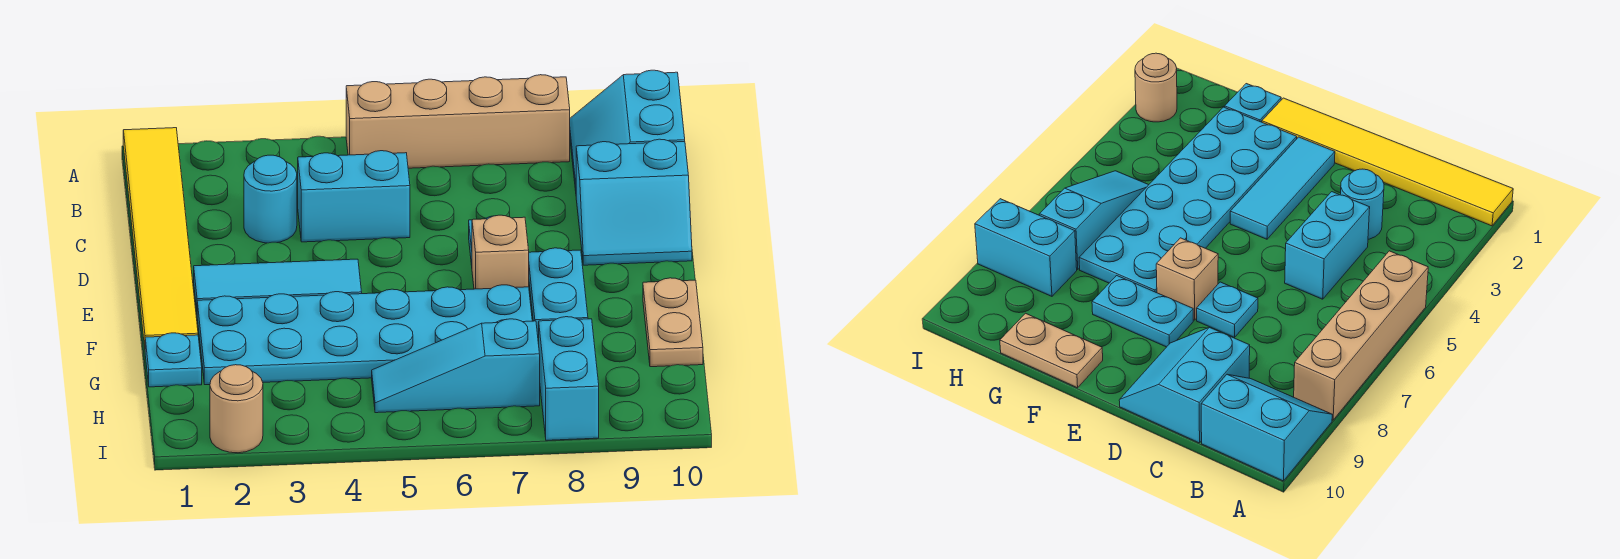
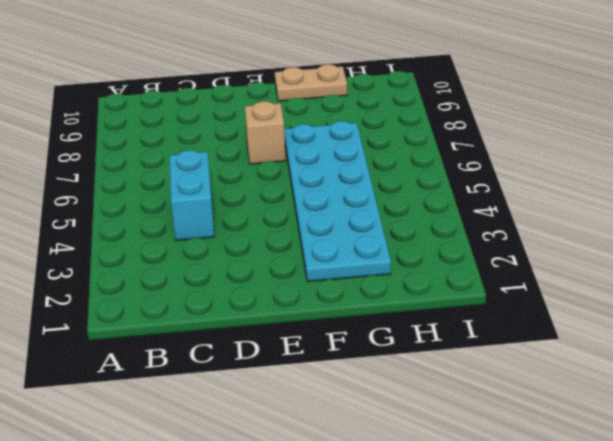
none -> yellow 1x6 tile [123,128,198,347]
none -> tan 1x4 brick [346,75,570,168]
none -> cyan 2x2 slope [570,70,685,191]

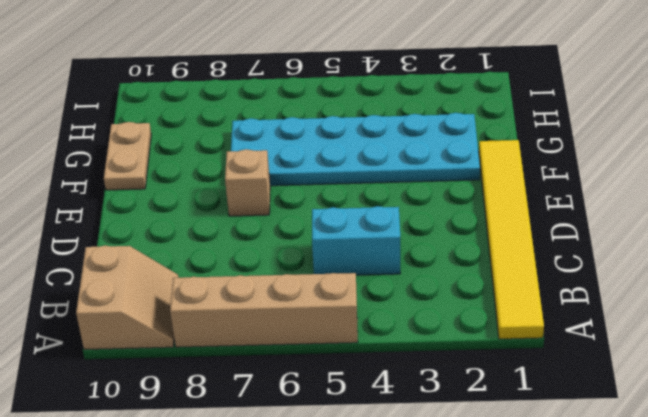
tan 2x2 slope [76,246,179,350] -> cyan 2x2 slope [570,70,685,191]
none -> cyan 1x1 round brick [244,155,297,243]
none -> cyan 2x2 slope [576,139,692,265]
none -> cyan 1x1 plate [1197,282,1258,337]

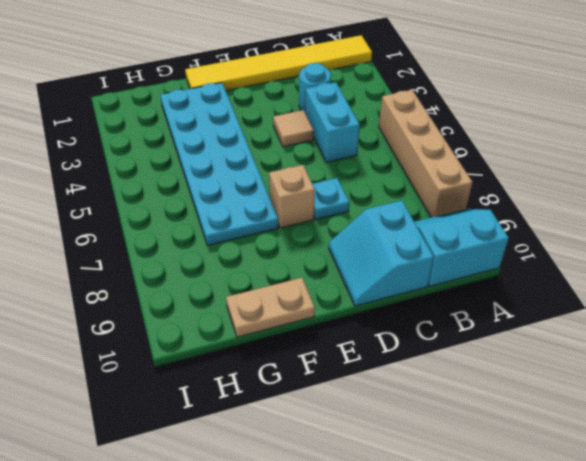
tan 1x1 tile [273,110,314,147] -> none
none -> cyan 1x3 tile [194,259,362,309]
none -> cyan 1x2 plate [529,248,588,337]
none -> cyan 1x1 plate [145,333,202,387]

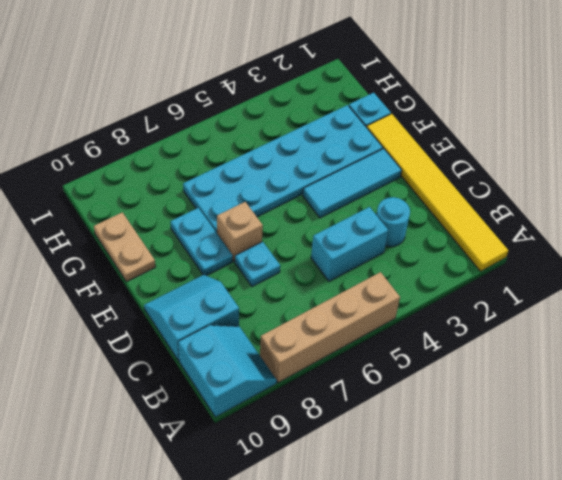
none -> cyan 1x3 slope [372,319,540,413]
none -> cyan 1x2 brick [539,317,599,440]
none -> tan 1x1 round brick [210,365,263,453]

